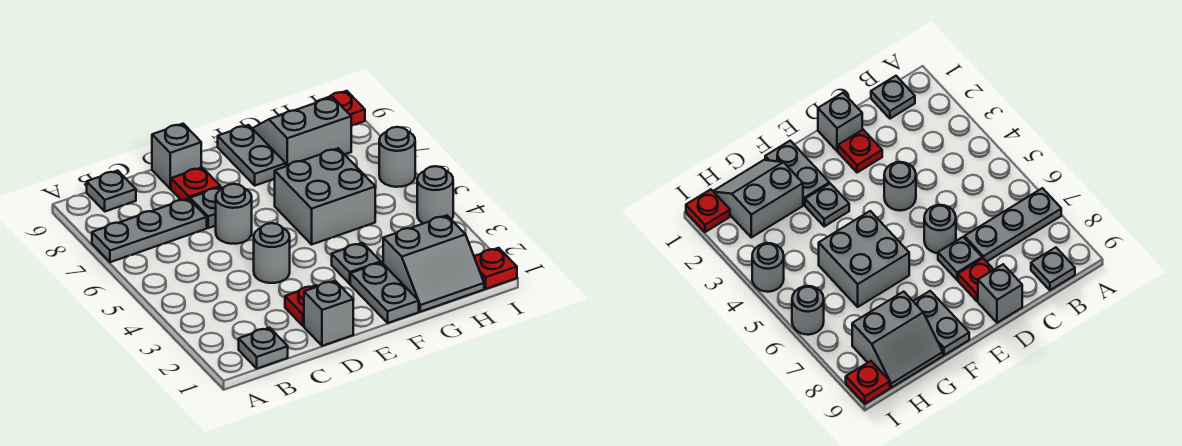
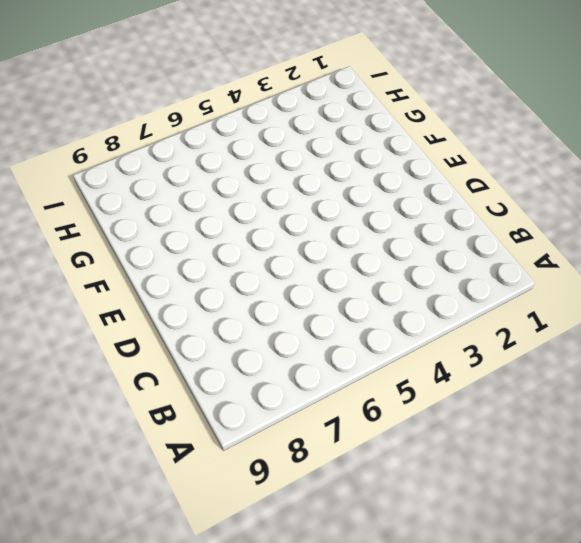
none -> grey 1x3 plate [92,198,207,262]
none -> grey 1x1 plate [239,328,288,369]
none -> grey 1x1 plate [87,171,136,211]

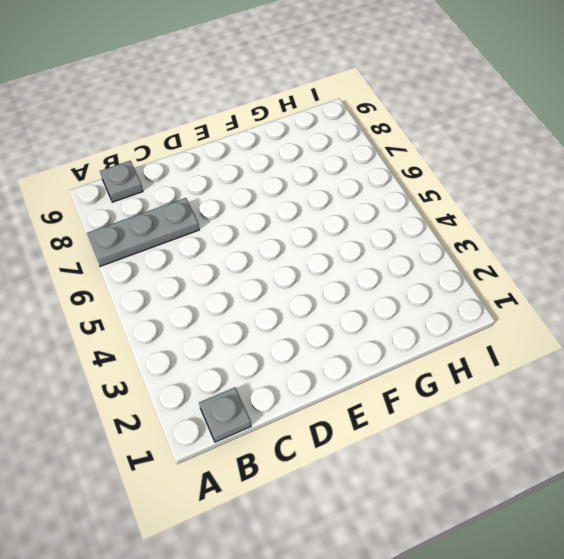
none -> grey 1x1 brick [304,281,353,346]
none -> red 1x1 plate [285,285,318,326]
none -> grey 1x1 round brick [254,223,290,283]

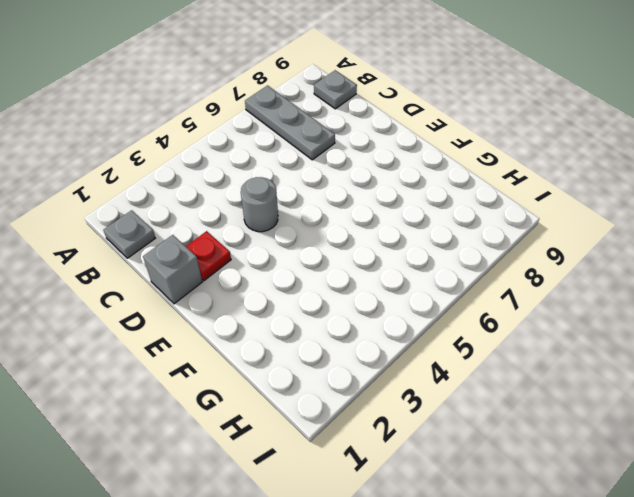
none -> grey 1x1 round brick [216,184,252,244]
none -> grey 1x1 plate [190,187,223,228]
none -> red 1x1 plate [171,167,220,200]

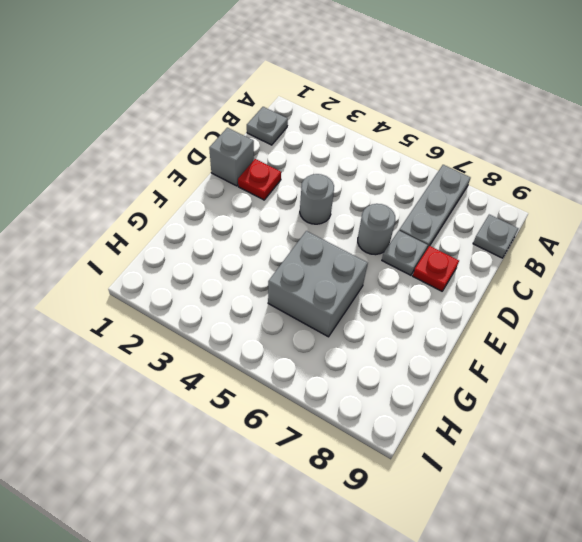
none -> grey 1x1 brick [152,124,201,189]
none -> grey 1x2 plate [350,262,419,323]
none -> grey 1x1 plate [332,243,381,284]

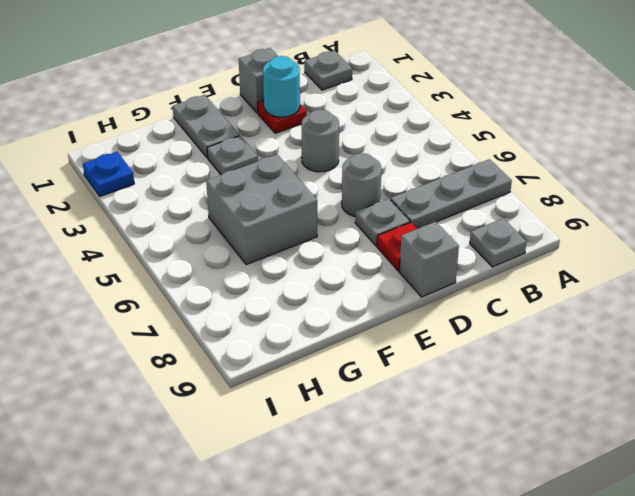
cyan 1x1 round brick [263,56,300,117] -> none
blue 1x1 plate [83,152,134,196] -> none
none -> grey 1x2 plate [218,125,286,186]
none -> grey 2x2 slope [383,216,484,312]
none -> grey 2x2 slope [252,97,351,166]

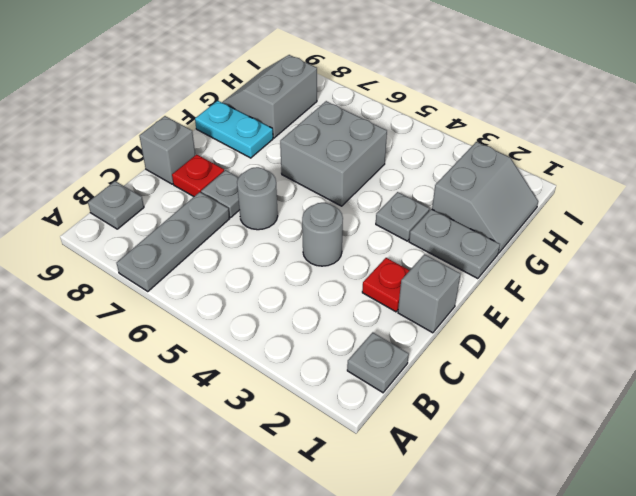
cyan 1x2 plate [195,101,273,158] -> grey 1x2 plate [218,125,286,186]
none -> red 1x1 plate [474,248,517,289]
none -> grey 1x1 round brick [417,166,453,224]
none -> grey 1x1 round brick [379,127,415,187]

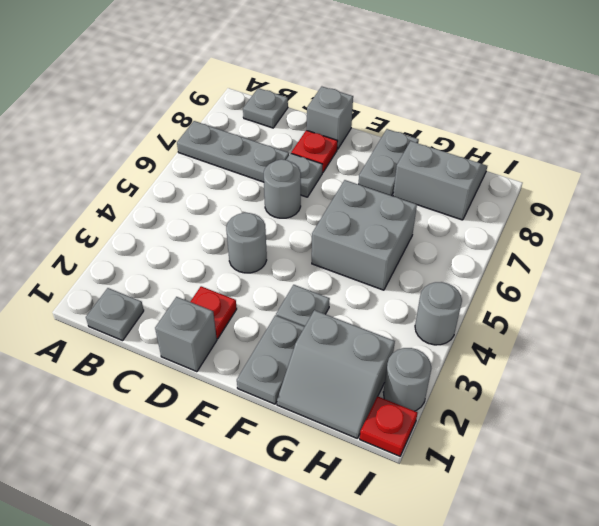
grey 1x1 round brick [383,348,431,411] -> grey 1x1 round brick moved to [379,127,415,187]
none -> red 1x1 plate [316,91,365,126]

